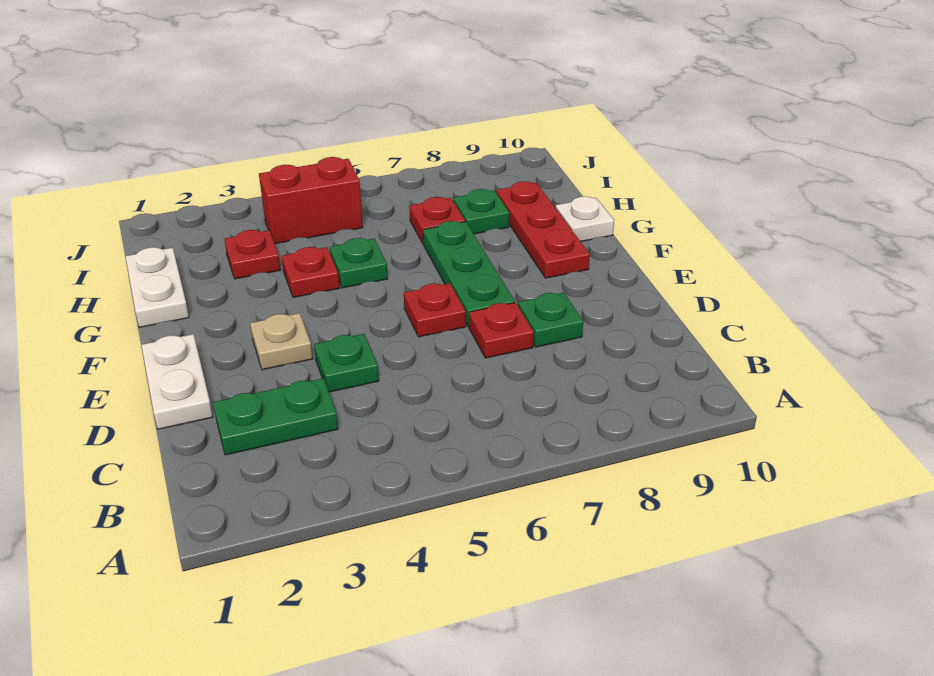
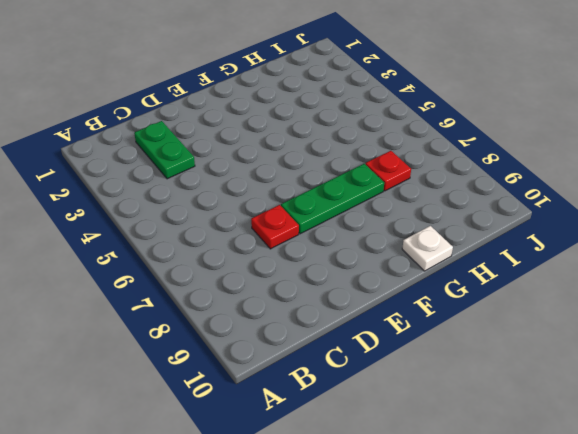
none -> white 1x2 plate [142,334,213,429]
none -> green 1x1 plate [314,334,379,392]
none -> green 1x1 plate [518,293,583,347]

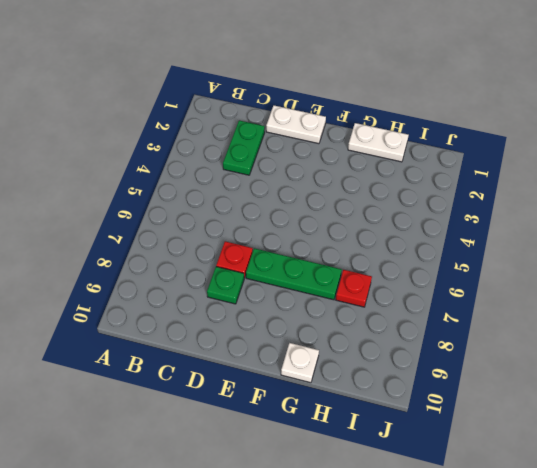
none -> green 1x1 plate [314,334,379,392]
none -> tan 1x1 plate [250,313,313,370]
none -> red 1x1 plate [404,283,466,337]

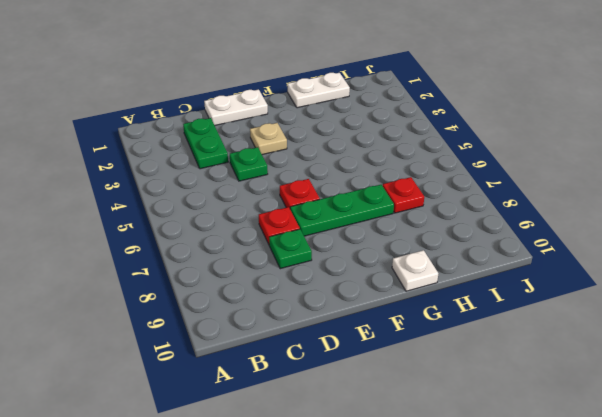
none -> red 1x3 plate [496,181,590,278]
none -> red 1x1 plate [282,247,340,297]
none -> green 1x1 plate [330,238,388,288]

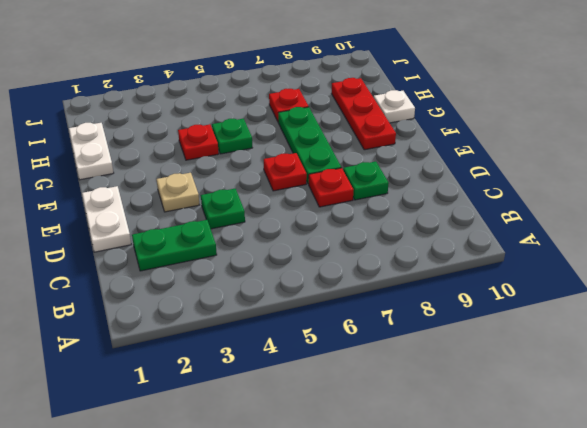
none -> red 1x1 plate [224,230,280,279]
none -> green 1x1 plate [453,189,509,234]
none -> red 1x2 brick [259,157,363,244]

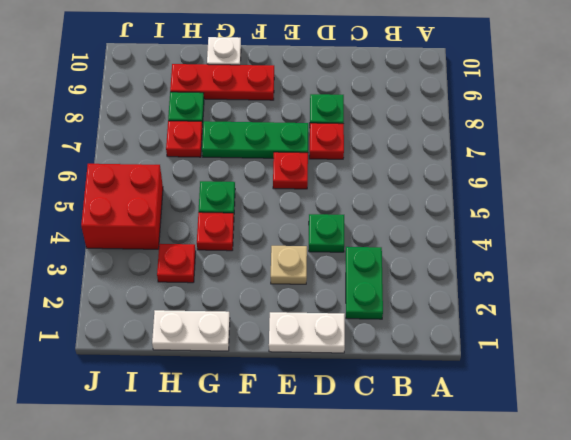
red 2x2 brick [81,164,163,249] -> red 1x2 brick [259,157,363,244]

